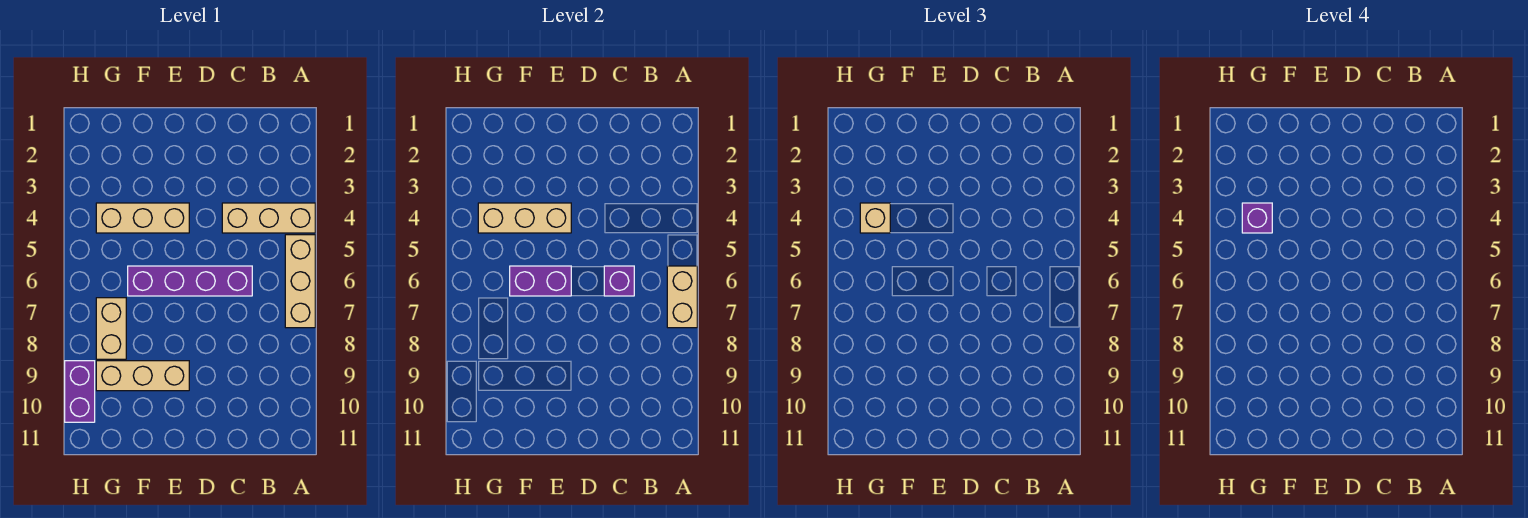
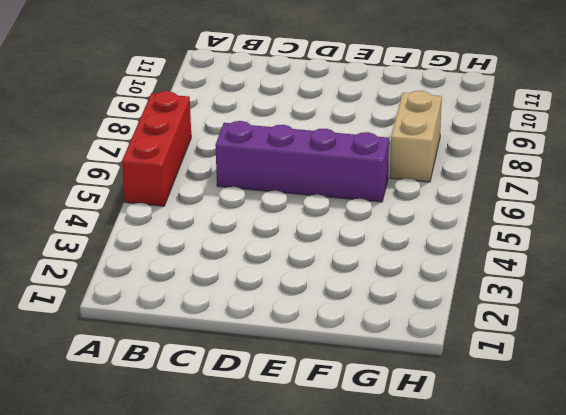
red 1x3 brick [122,91,191,206] -> tan 1x3 brick [285,235,315,328]
none -> tan 1x3 brick [222,203,315,233]
none -> tan 1x3 brick [96,203,189,233]
none -> tan 1x3 brick [96,361,189,391]

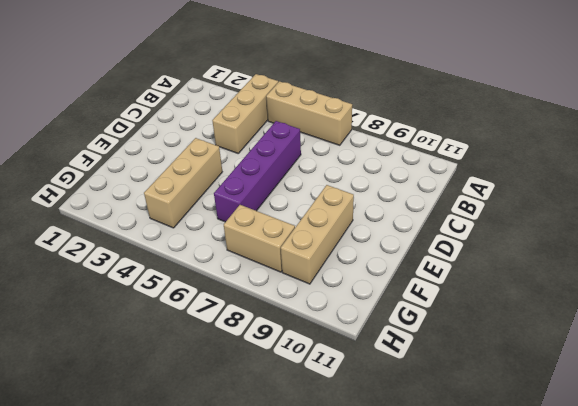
none -> purple 1x2 brick [65,361,95,422]
none -> tan 1x2 brick [667,266,697,328]
none -> purple 1x1 brick [604,266,634,296]

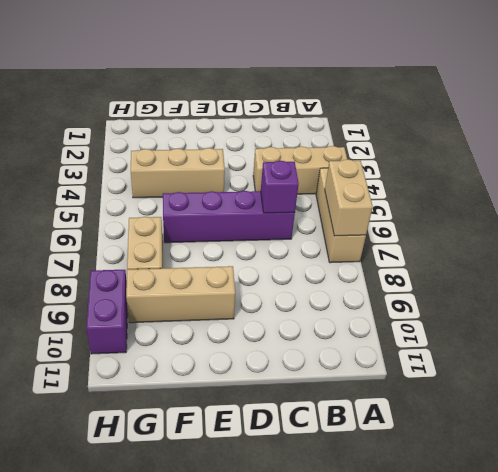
none -> tan 1x3 brick [478,203,571,233]
none -> purple 1x2 brick [510,266,571,296]
none -> tan 1x1 brick [860,203,890,233]

